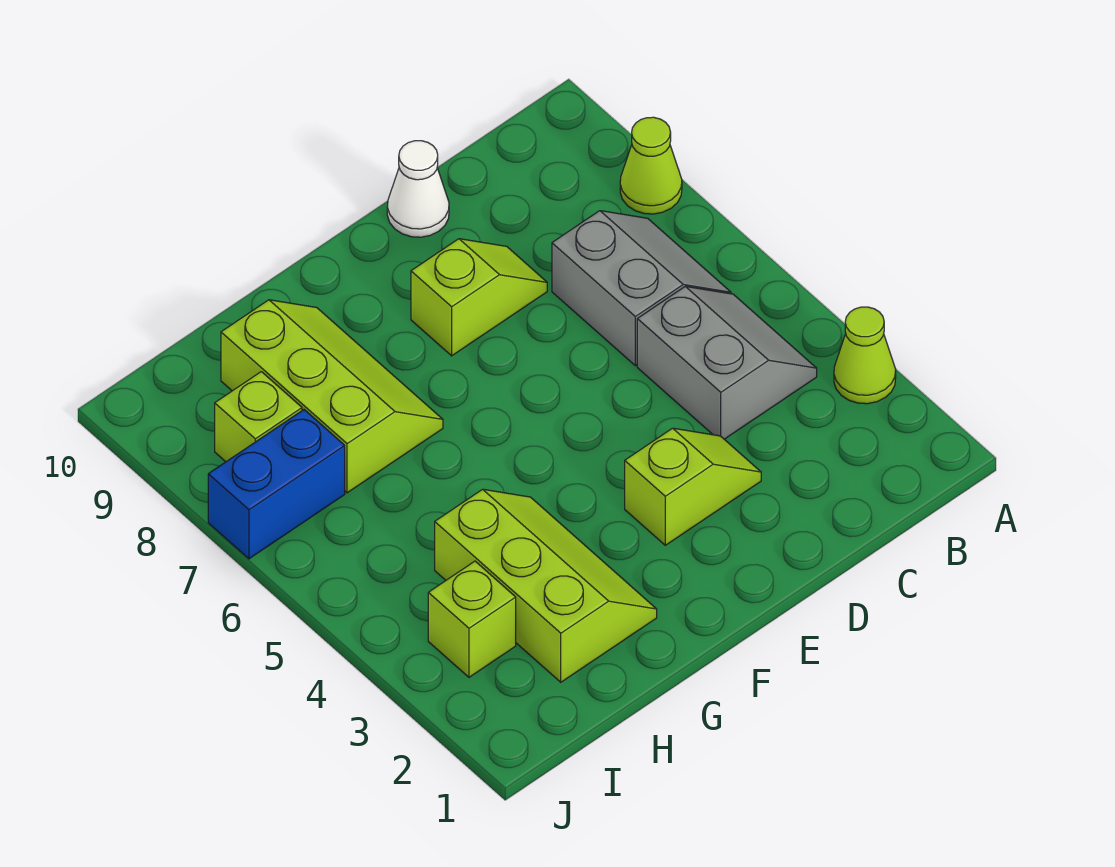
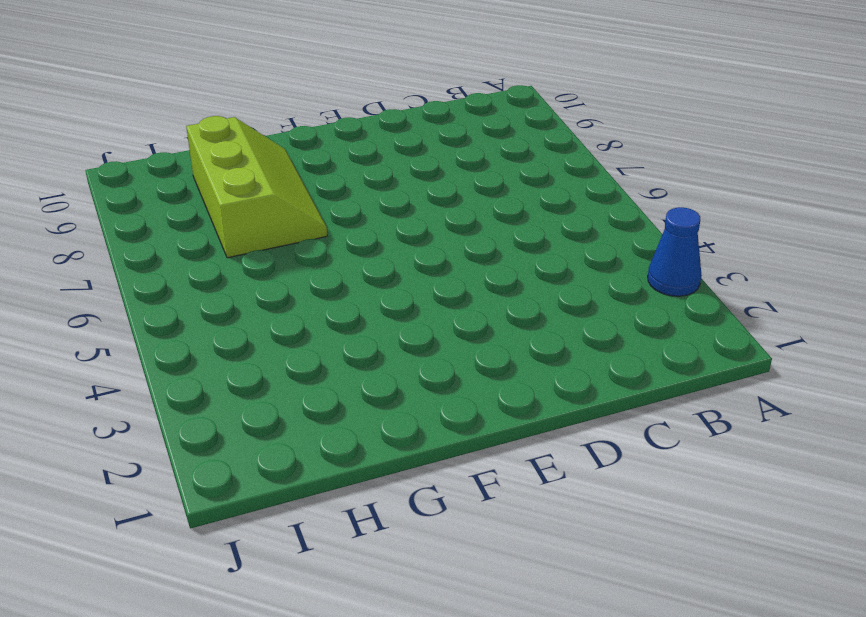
blue 1x1 cone [648,207,702,296] -> lime 1x1 cone [834,307,896,404]
none -> lime 1x1 cone [620,117,682,214]
none -> grey 2x2 slope [637,286,817,439]
none -> grey 2x2 slope [552,211,731,366]

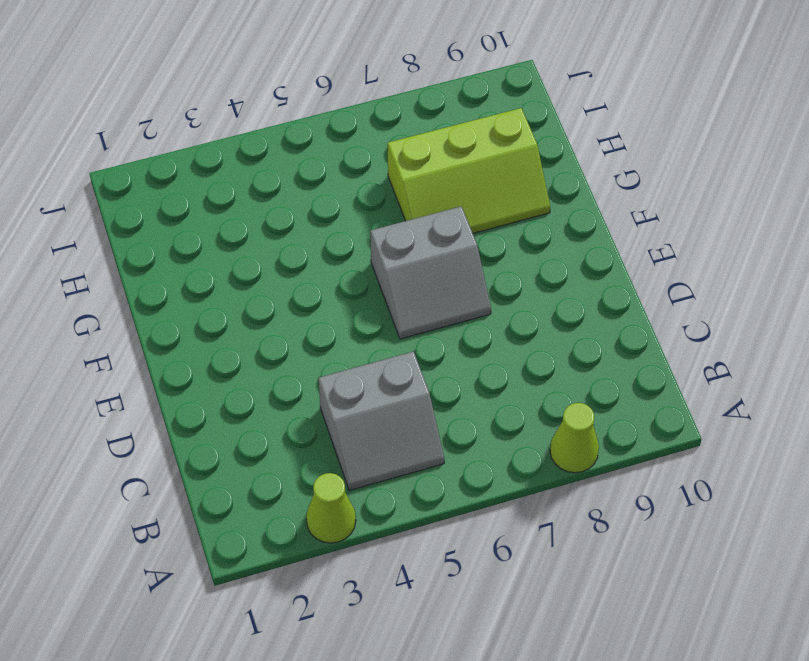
grey 2x2 slope [370,206,491,339] -> grey 2x2 slope moved to [552,211,731,366]
none -> lime 1x2 slope [625,428,761,545]
none -> lime 1x2 slope [411,239,547,356]
none -> white 1x1 cone [387,141,449,237]

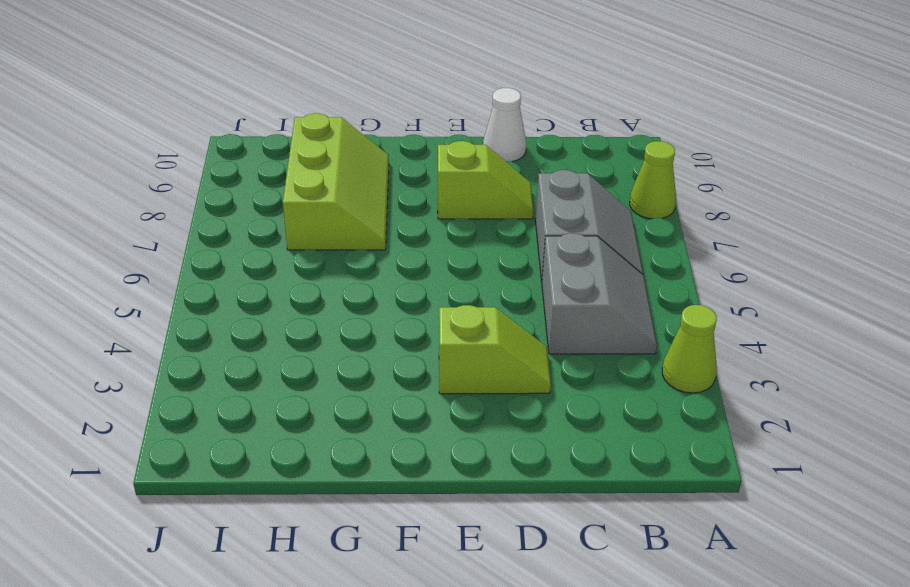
none -> lime 2x3 slope [435,489,657,682]
none -> lime 1x1 brick [428,561,516,677]
none -> blue 1x2 brick [208,410,345,559]

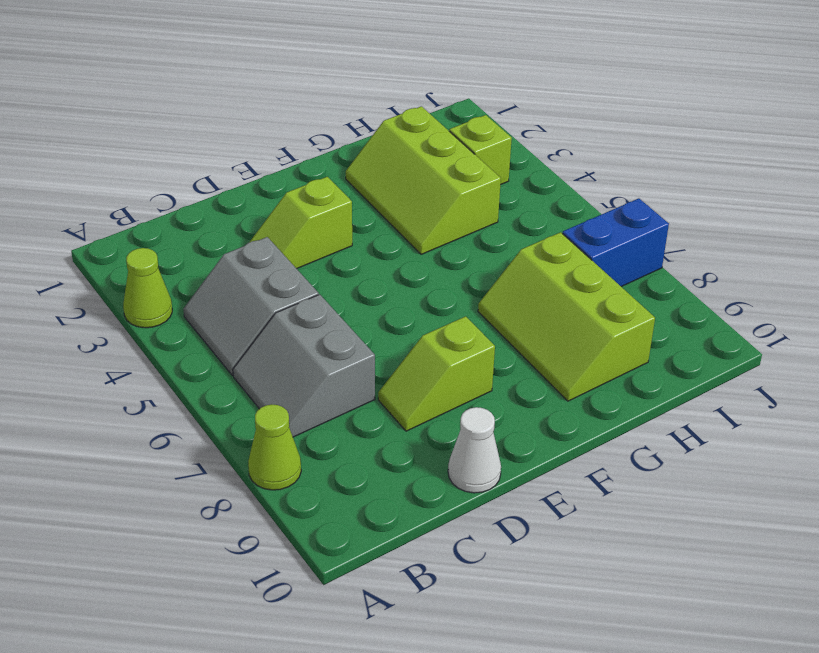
none -> lime 1x1 brick [215,372,302,462]

